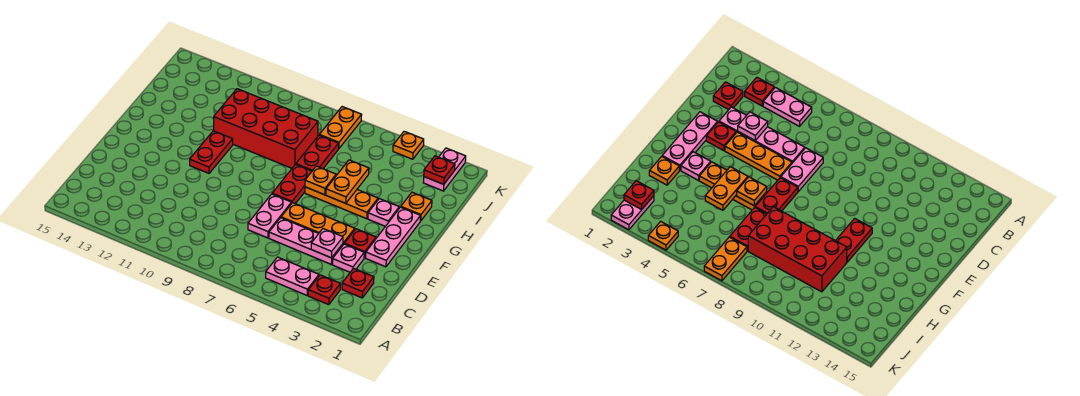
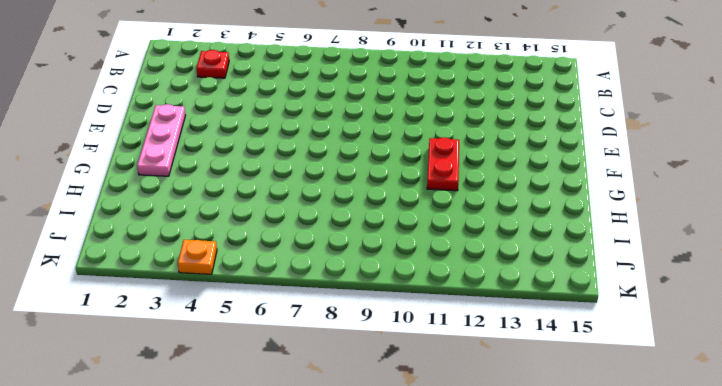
none -> pink 1x2 plate [266,257,319,295]
none -> red 1x1 plate [342,268,374,298]
none -> pink 1x1 plate [333,244,364,272]

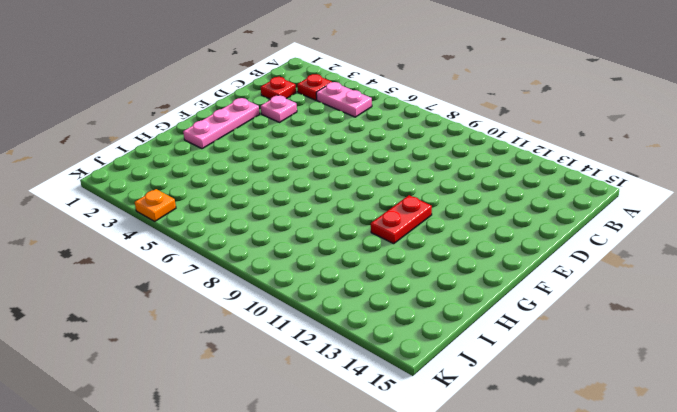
none -> pink 1x3 plate [269,218,343,264]
none -> pink 1x2 plate [248,194,292,238]
none -> red 1x1 plate [345,229,376,258]

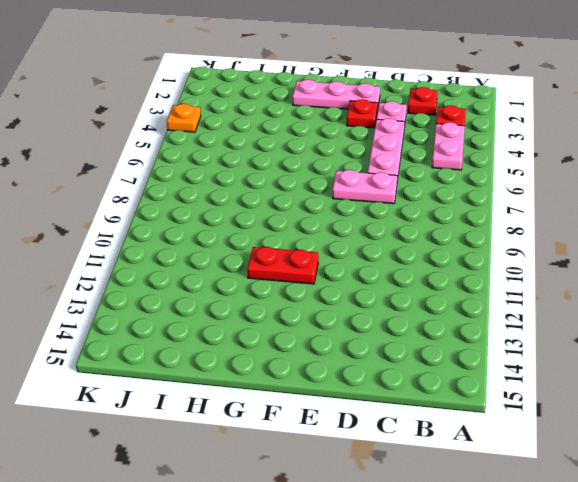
none -> orange 1x3 plate [281,203,355,244]
none -> red 1x2 plate [272,164,312,204]
none -> pink 1x1 plate [368,199,399,226]

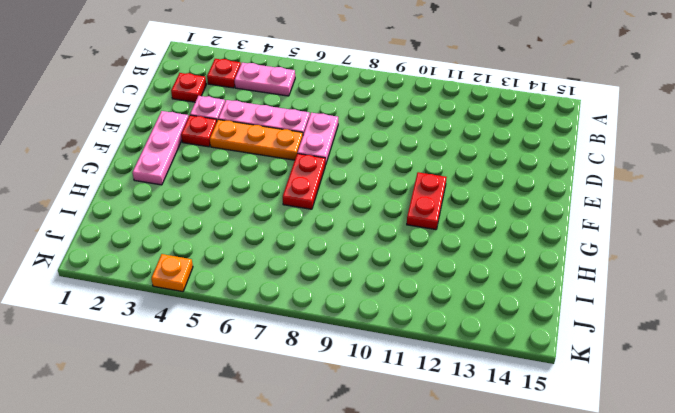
none -> pink 1x1 plate [368,199,399,226]
none -> orange 1x3 plate [305,187,378,219]
none -> orange 1x1 plate [401,192,432,221]

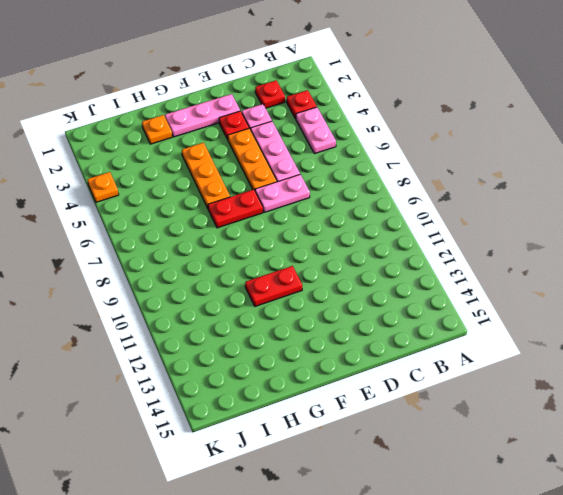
none -> pink 1x1 plate [368,199,399,226]
none -> red 1x2 plate [296,135,339,171]
none -> red 2x4 brick [214,89,318,168]

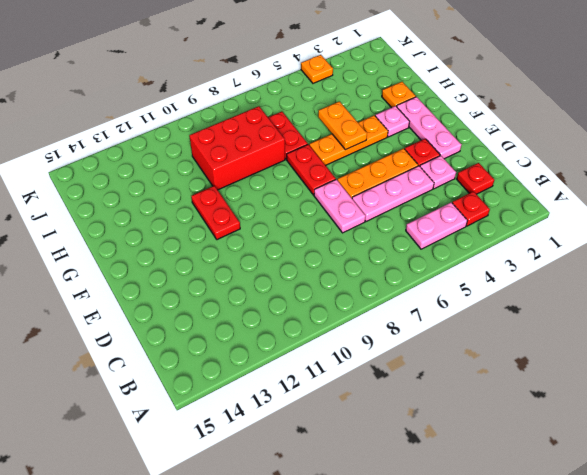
red 2x3 brick [189,106,285,190] -> red 2x4 brick [214,89,318,168]
none -> pink 1x2 plate [423,148,466,191]
none -> orange 1x2 plate [320,107,362,149]
none -> pink 1x1 plate [311,229,343,258]

